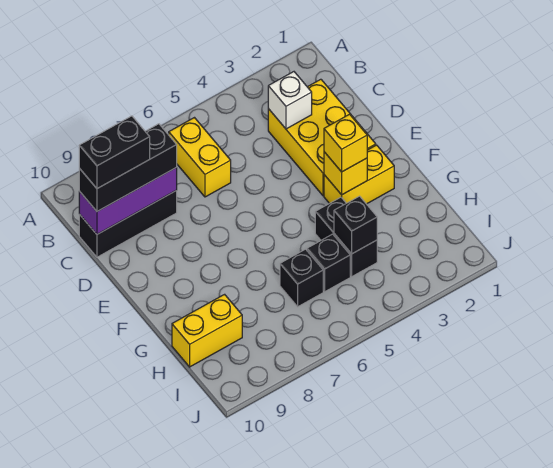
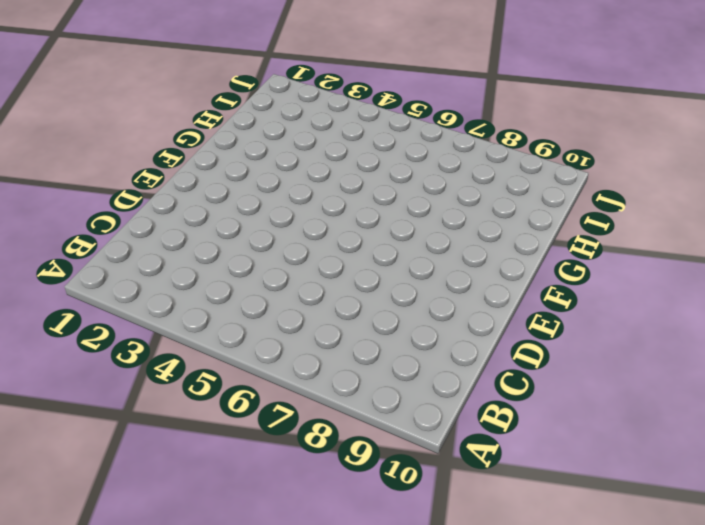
none -> yellow 1x2 brick [169,118,231,197]
none -> yellow 2x3 brick [268,79,376,196]
none -> black 1x3 brick [79,190,177,257]

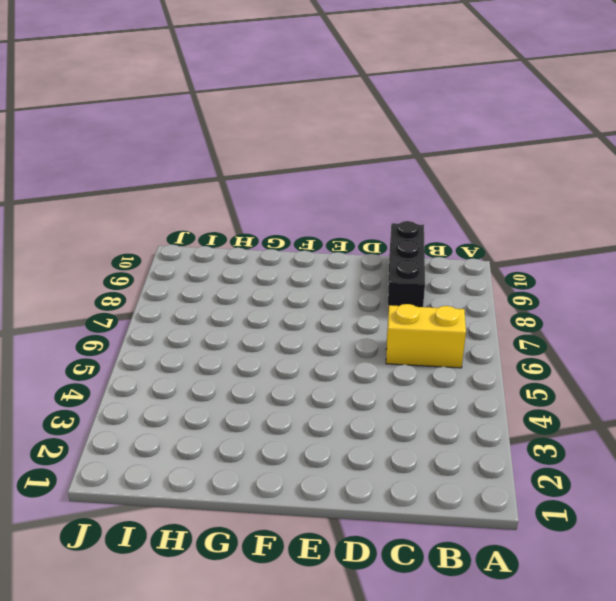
none -> yellow 2x3 brick [268,79,376,196]
none -> yellow 1x2 brick [324,145,394,204]
none -> black 1x2 brick [315,197,377,276]

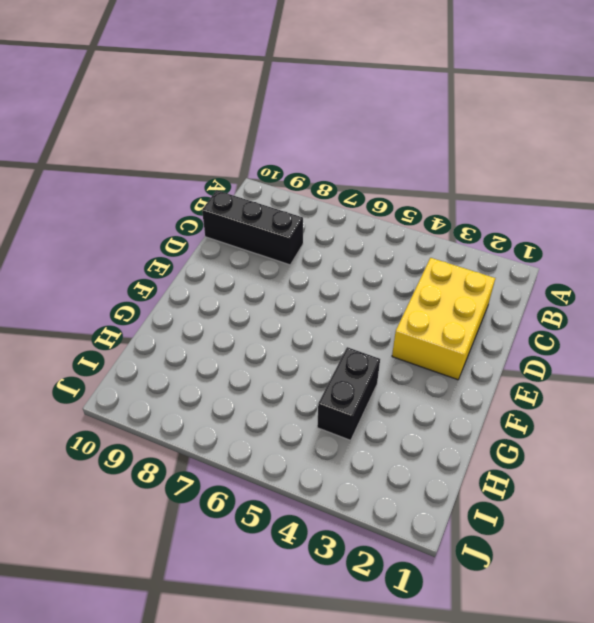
none -> yellow 1x2 brick [169,118,231,197]
none -> yellow 1x2 brick [324,145,394,204]
none -> black 1x1 brick [307,234,350,291]

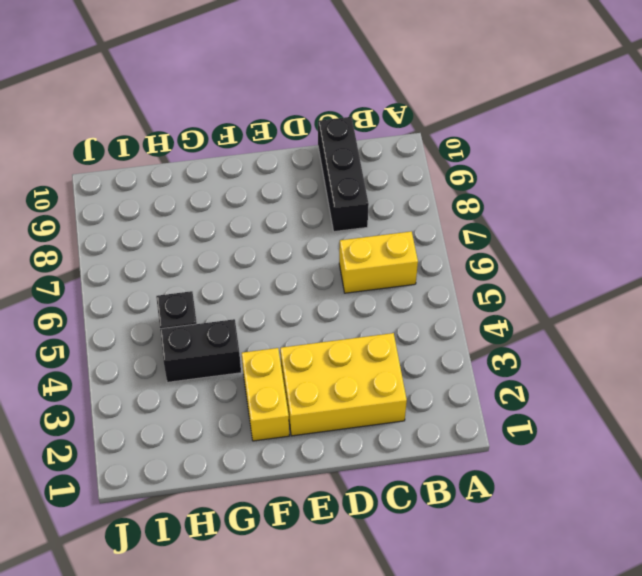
none -> black 1x1 brick [280,249,323,307]
none -> yellow 1x2 brick [172,294,242,367]
none -> white 1x1 brick [268,72,312,129]

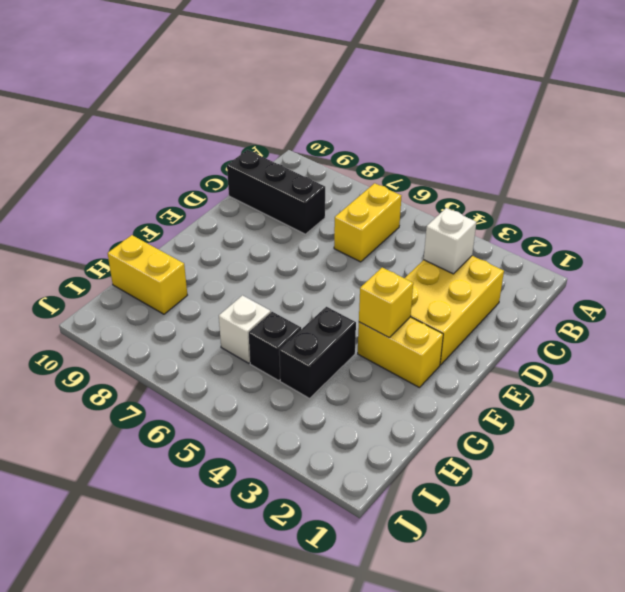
white 1x1 brick [219,295,271,363] -> black 1x1 brick [280,249,323,307]
none -> purple 1x3 brick [79,168,177,234]
none -> black 1x1 brick [334,196,377,254]
none -> black 1x3 brick [79,124,177,211]

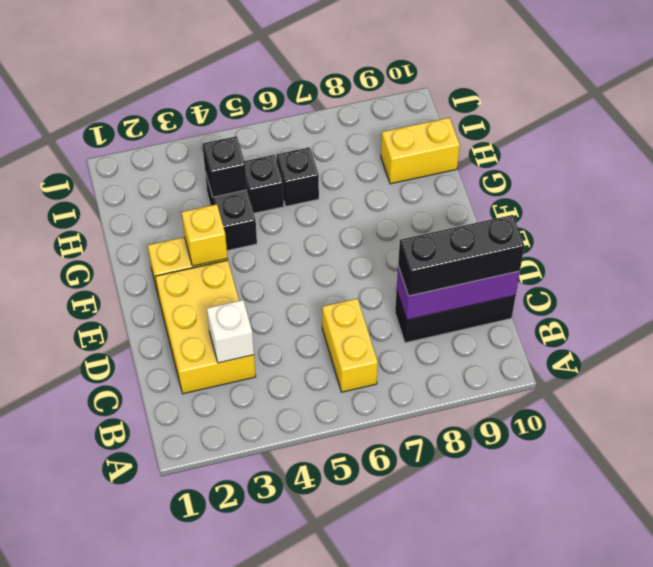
none -> yellow 1x1 brick [324,114,367,172]
none -> black 1x2 brick [79,116,150,188]

